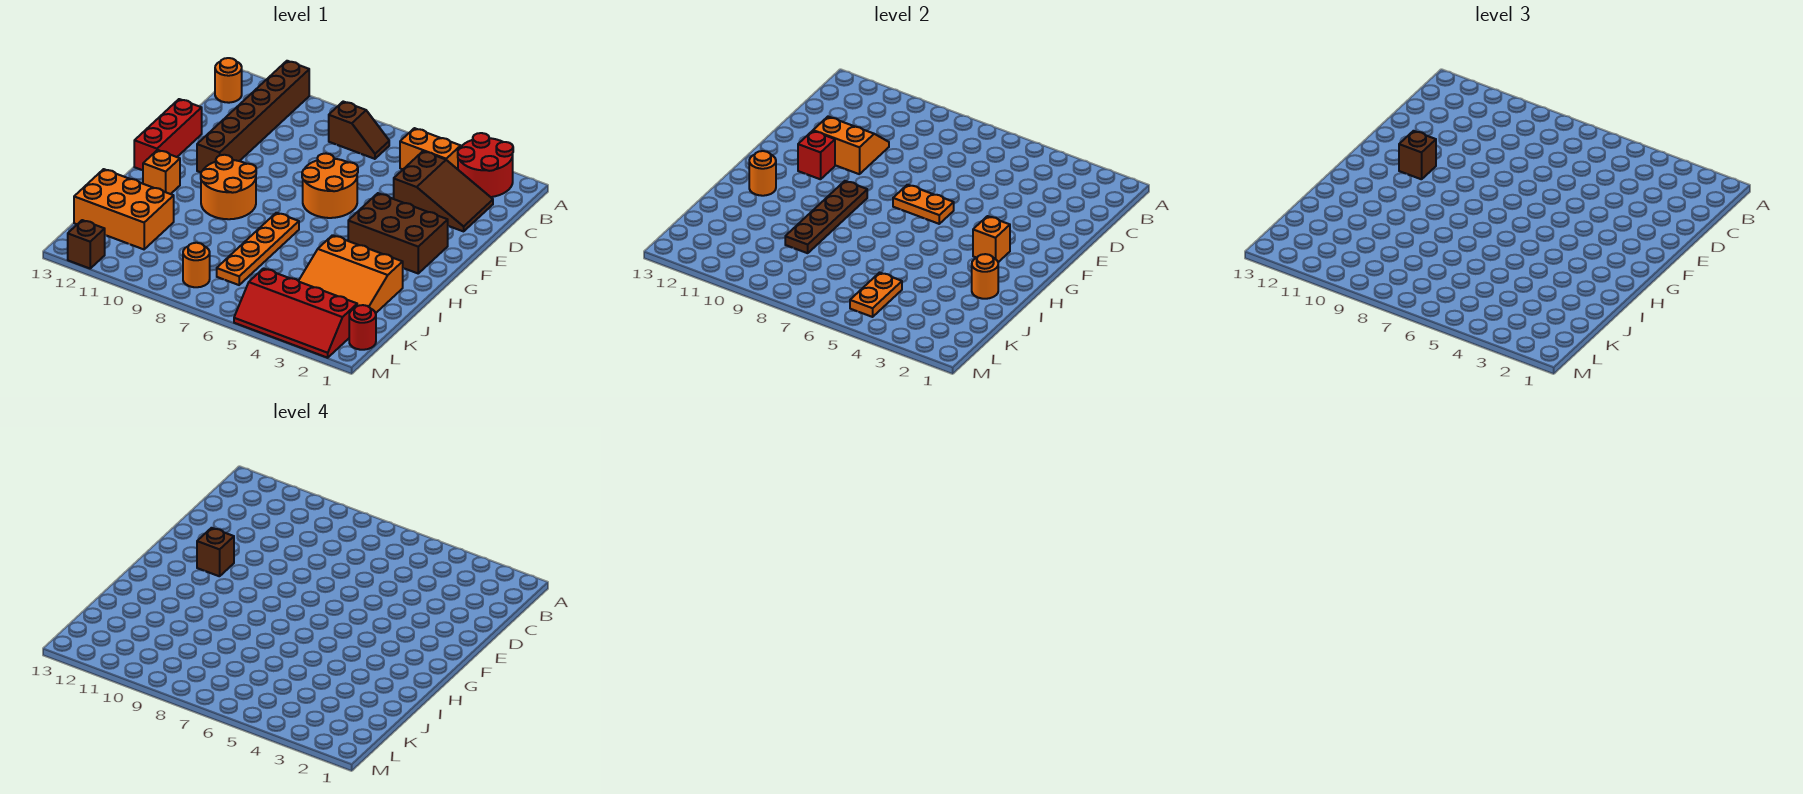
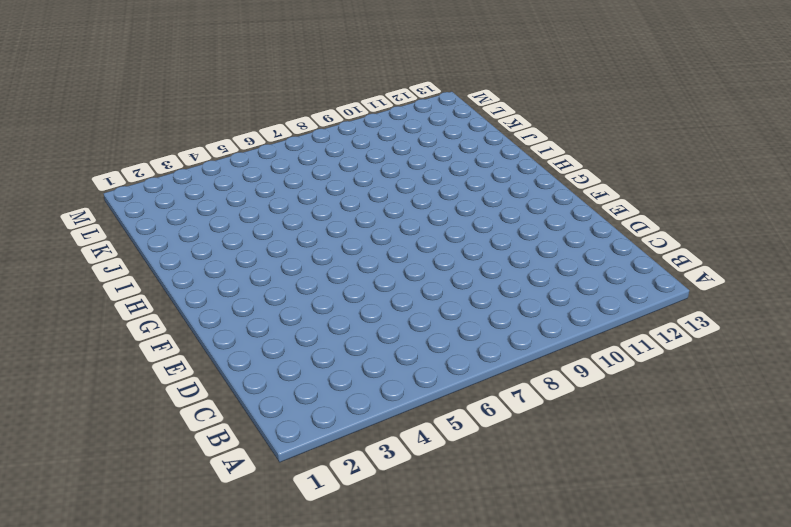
none -> red 2x2 round brick [458,133,513,197]
none -> brown 1x6 brick [197,61,309,172]
none -> orange 1x2 brick [400,128,461,169]

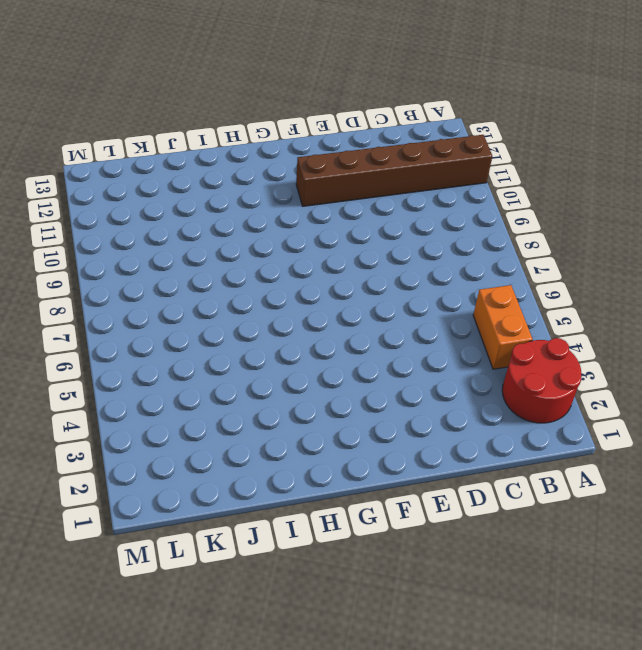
none -> brown 1x2 slope [329,102,389,159]
none -> orange 1x1 round brick [215,58,242,103]
none -> brown 2x3 slope [394,151,493,231]

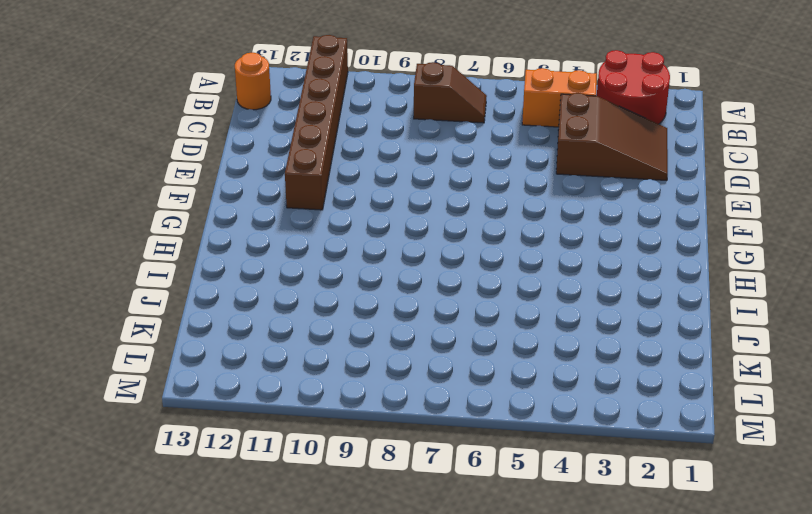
none -> orange 2x2 round brick [302,154,358,218]
none -> red 1x3 brick [134,99,202,170]
none -> brown 2x3 brick [348,193,448,273]

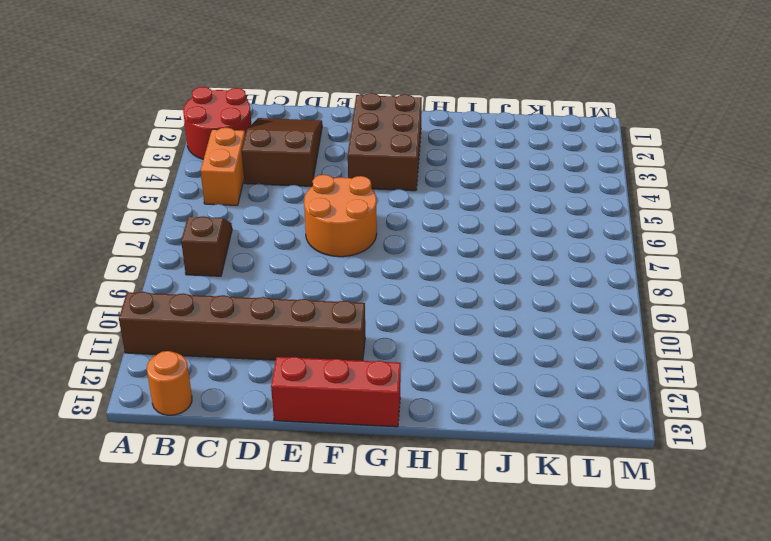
none -> orange 2x2 round brick [201,155,256,219]
none -> orange 1x4 plate [217,213,299,285]
none -> orange 1x1 brick [143,150,180,194]

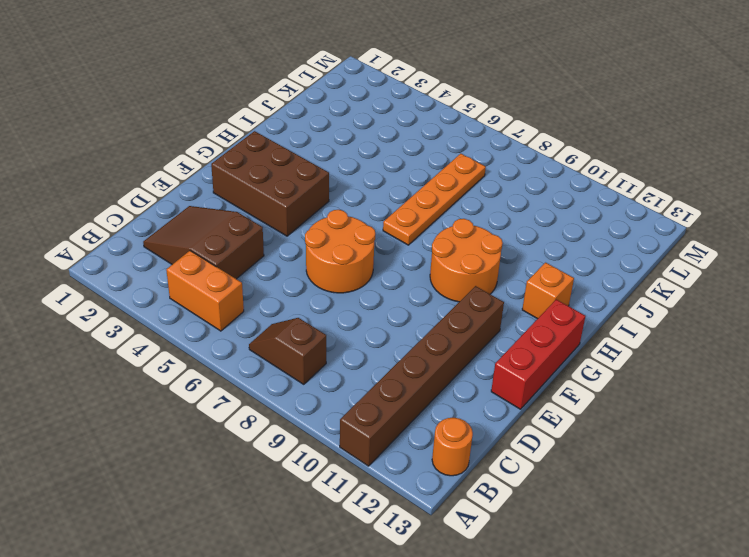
none -> red 2x2 round brick [458,133,513,197]
none -> orange 3x3 slope [299,235,403,313]
none -> orange 2x3 brick [74,169,174,249]

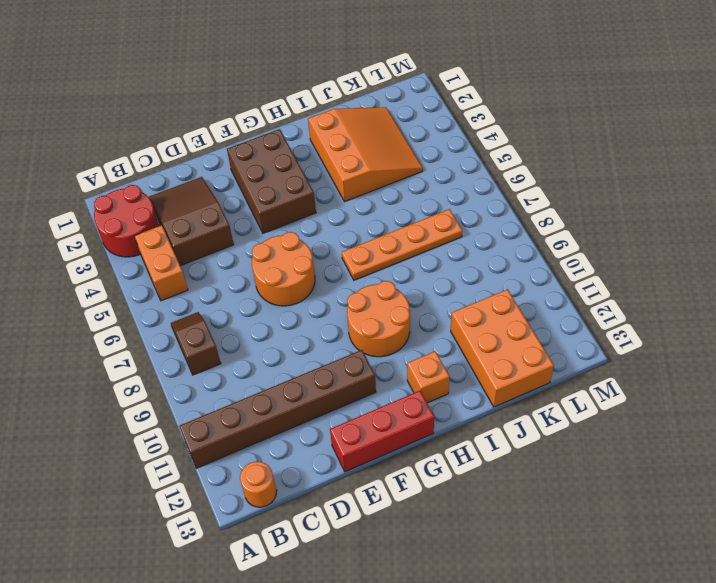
none -> red 1x1 round brick [349,305,376,350]
none -> red 2x4 slope [234,268,357,358]
none -> orange 1x1 round brick [183,243,210,287]

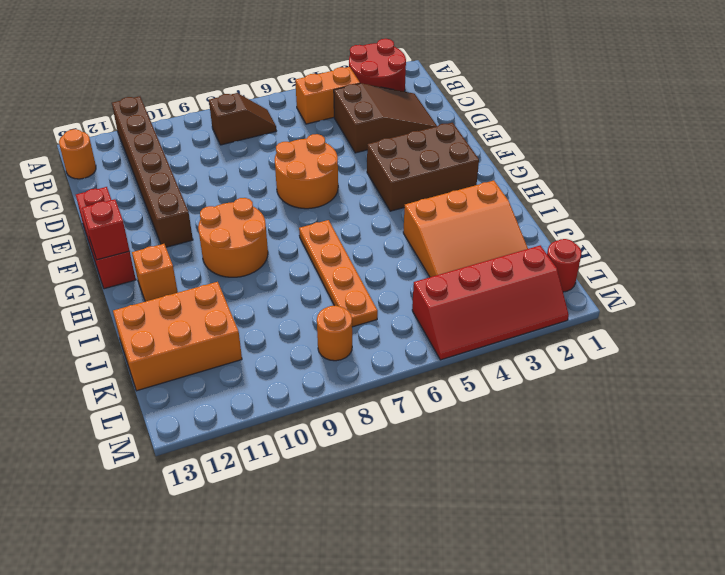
red 1x1 brick [82,199,130,260] -> red 1x1 brick moved to [798,131,835,179]
none -> brown 1x1 brick [68,220,105,268]
none -> orange 2x2 slope [813,117,889,174]
none -> orange 1x2 plate [893,185,954,224]

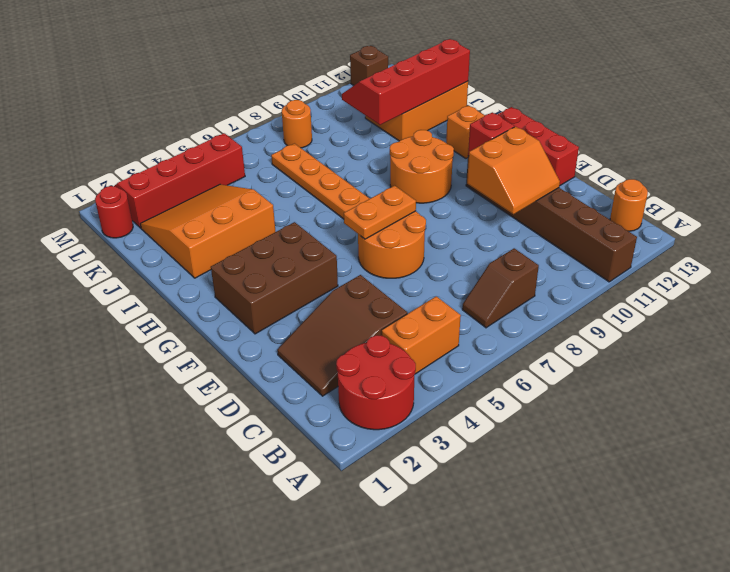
red 2x4 slope [342,39,470,125] -> none
none -> orange 1x1 brick [973,216,1010,262]
none -> brown 1x4 plate [785,181,867,253]
none -> orange 1x1 round brick [749,151,776,196]

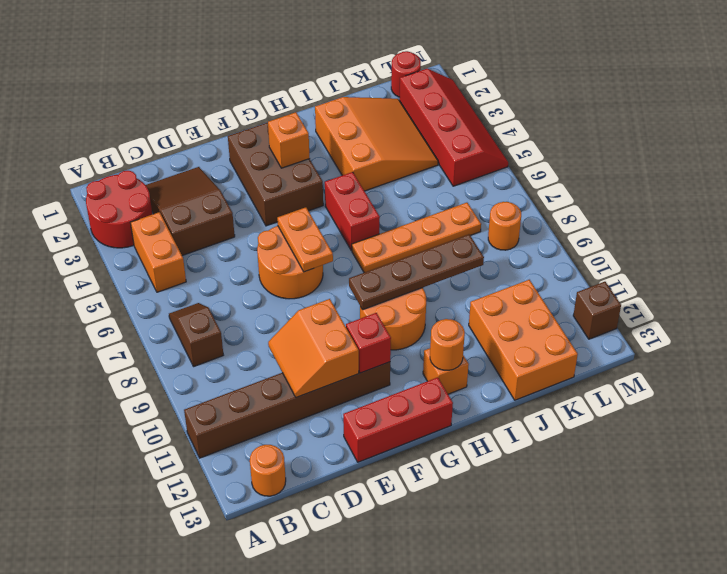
red 1x2 brick [325,172,380,251] -> none
none -> orange 1x1 round brick [972,254,998,299]
none -> orange 1x2 plate [850,273,902,317]
none -> brown 1x1 brick [1399,131,1436,179]

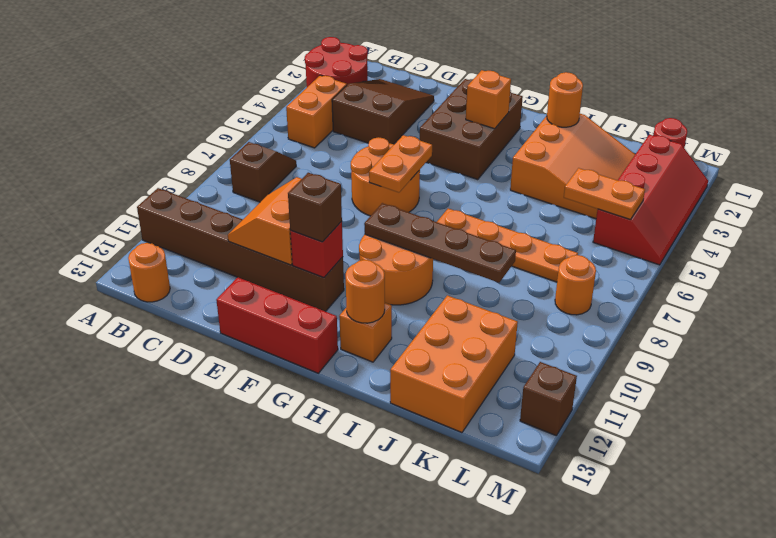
none -> brown 1x1 brick [197,528,234,576]

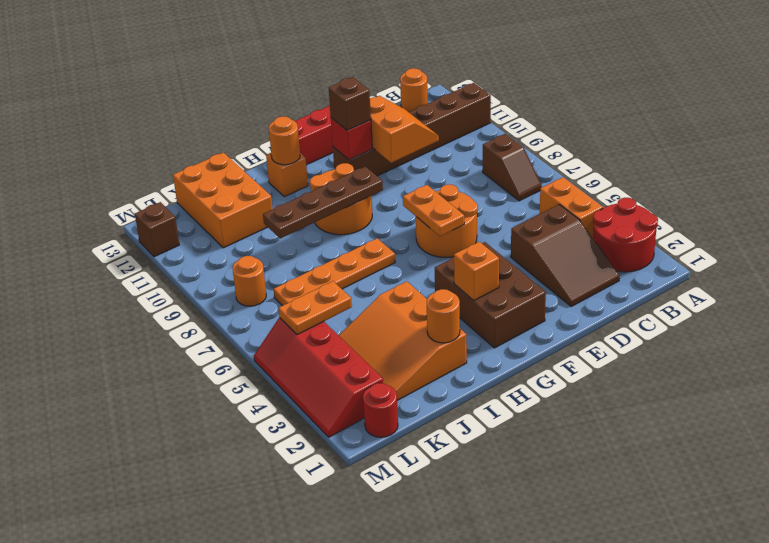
none -> brown 1x1 brick [197,528,234,576]

